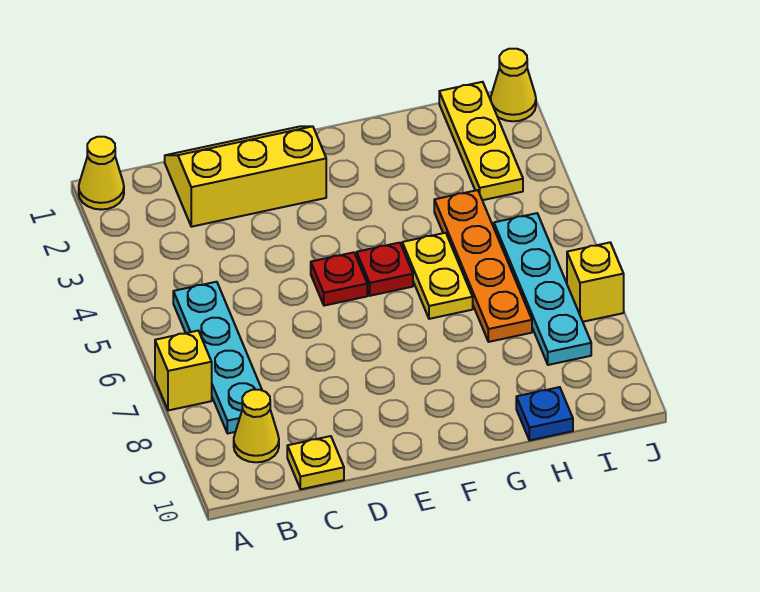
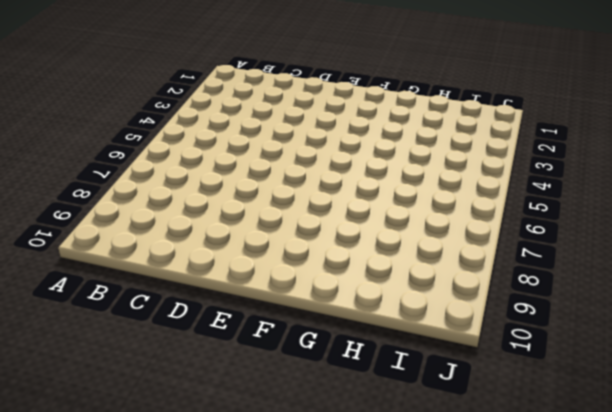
none -> yellow 1x1 cone [79,137,124,210]
none -> yellow 1x1 brick [155,331,212,410]
none -> cyan 1x4 plate [173,282,262,433]

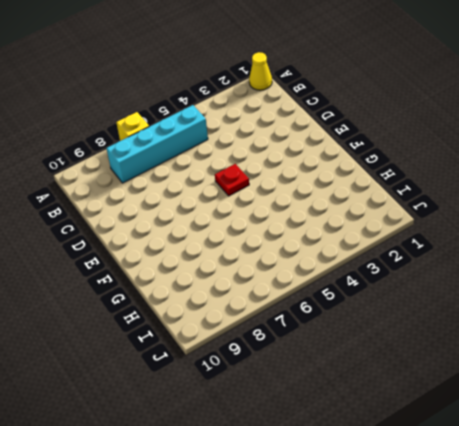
cyan 1x4 brick [107,105,208,183] -> cyan 1x4 plate [173,282,262,433]
none -> yellow 1x1 cone [234,390,279,462]
none -> yellow 2x3 slope [165,126,326,227]
none -> yellow 1x1 plate [287,436,344,489]

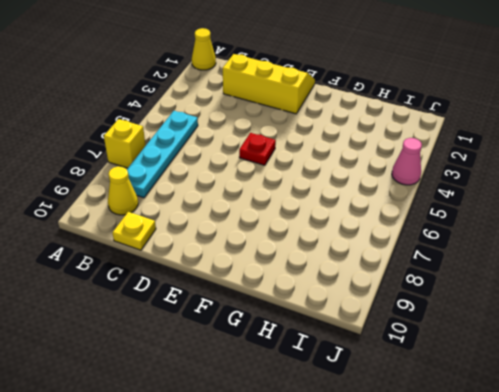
pink 1x1 cone [392,138,422,185] -> none
none -> red 1x1 plate [357,243,413,296]
none -> yellow 1x2 plate [402,233,473,319]
none -> orange 1x4 plate [434,190,532,342]

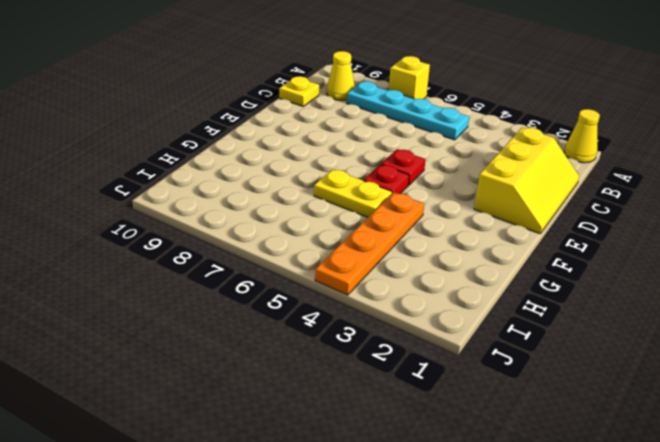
orange 1x4 plate [315,192,424,295] -> orange 1x4 plate turned to [434,190,532,342]
none -> blue 1x1 plate [516,387,573,440]
none -> yellow 1x3 plate [439,82,523,200]
none -> cyan 1x4 plate [494,213,591,365]

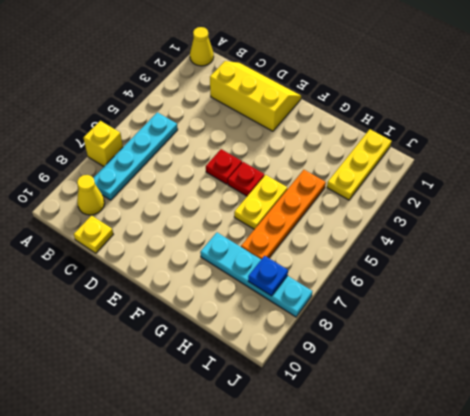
cyan 1x4 plate [200,233,312,317] -> cyan 1x4 plate turned to [494,213,591,365]
blue 1x1 plate [248,256,288,296] -> blue 1x1 plate moved to [516,387,573,440]
none -> yellow 1x1 cone [491,49,536,121]
none -> yellow 1x1 brick [567,243,624,322]

